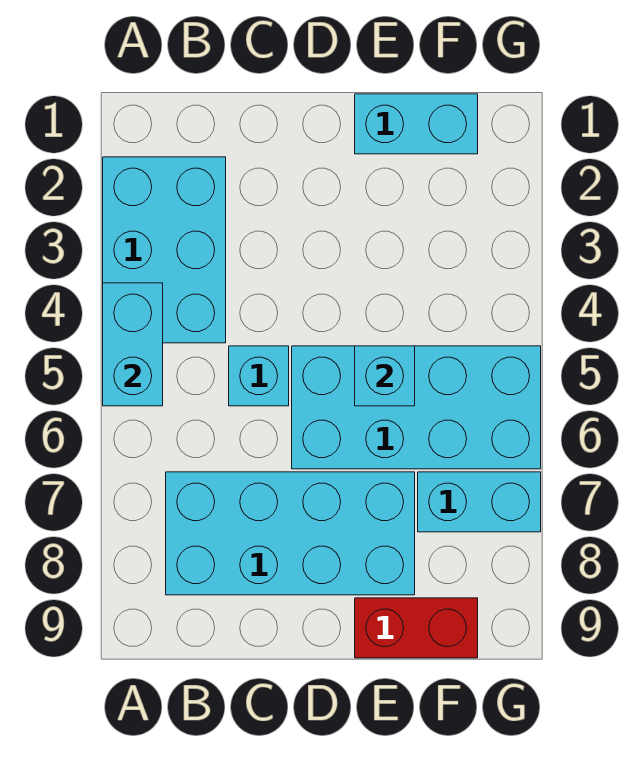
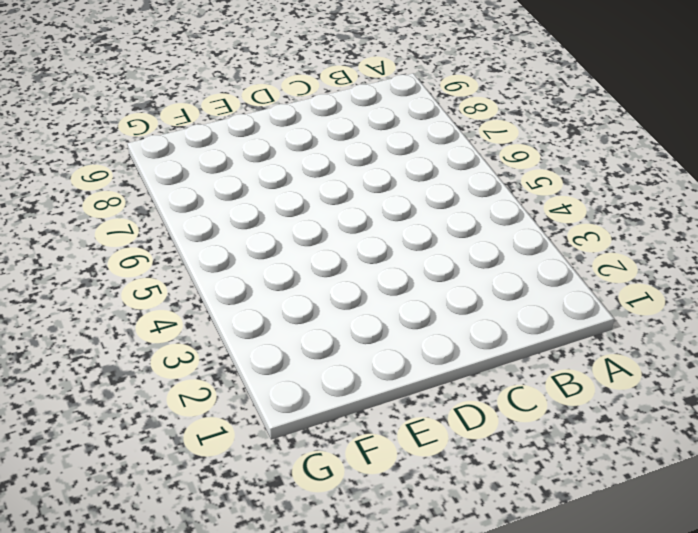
none -> cyan 2x3 brick [103,157,226,343]
none -> cyan 2x4 brick [166,472,415,595]

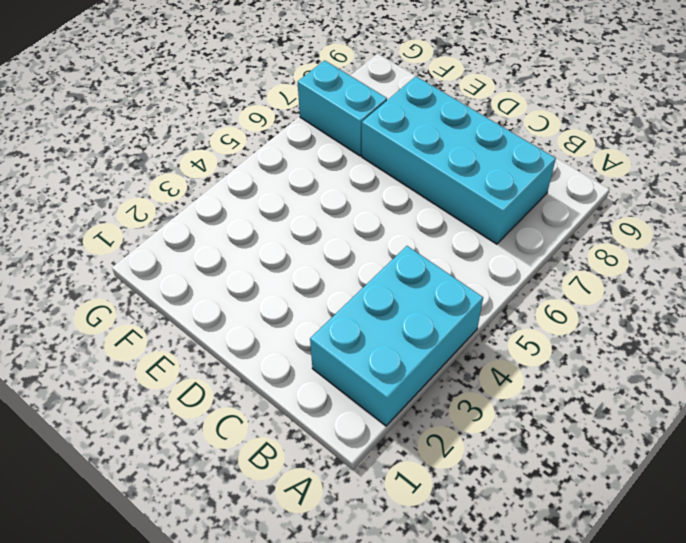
none -> cyan 1x1 brick [229,346,289,406]
none -> cyan 2x4 brick [292,346,541,469]

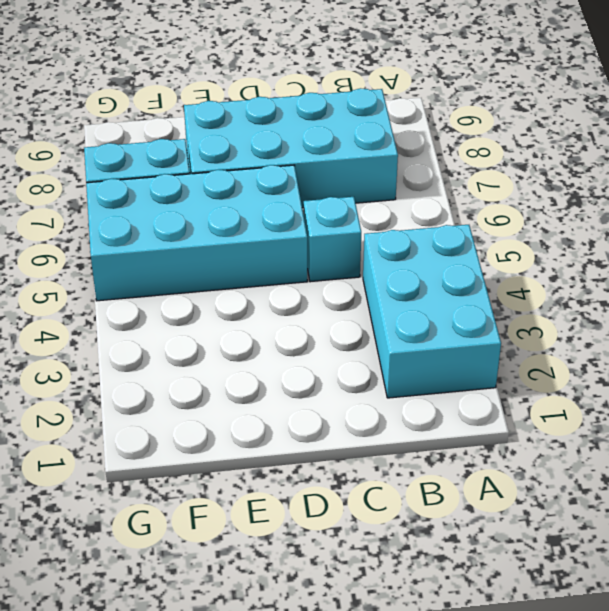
none -> cyan 1x2 brick [355,94,478,154]
none -> red 1x2 brick [355,598,478,658]

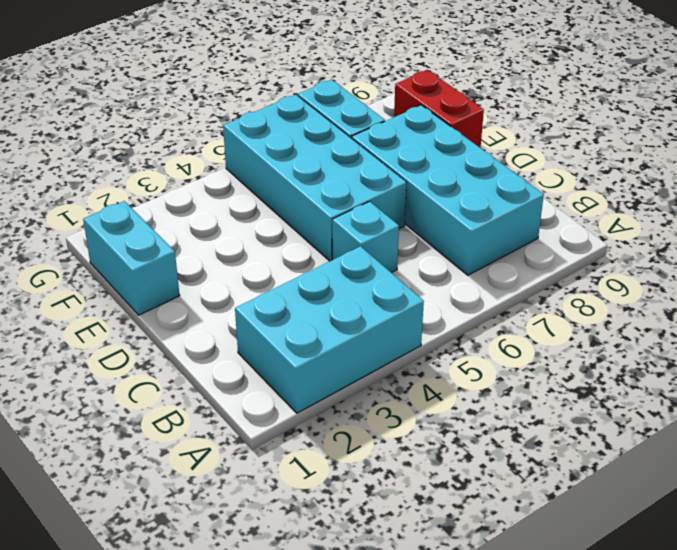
none -> cyan 1x2 brick [103,283,163,406]
none -> cyan 1x1 brick [355,346,415,406]

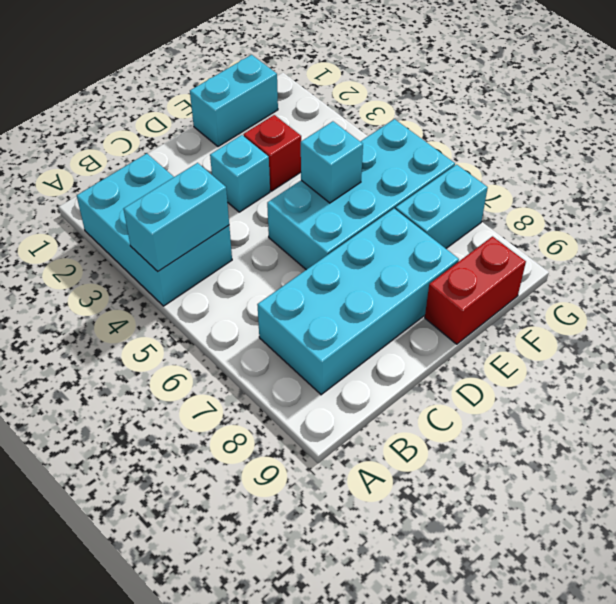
cyan 1x2 brick [123,163,229,271] -> cyan 1x2 brick turned to [103,283,163,406]
cyan 1x1 brick [210,135,270,212] -> cyan 1x1 brick moved to [229,346,289,406]
red 1x1 brick [243,115,301,191] -> none

